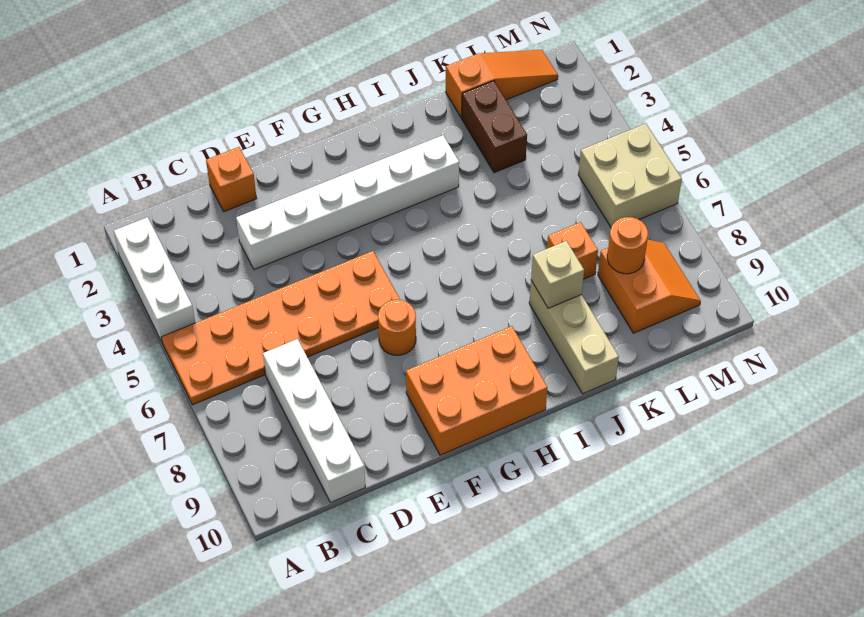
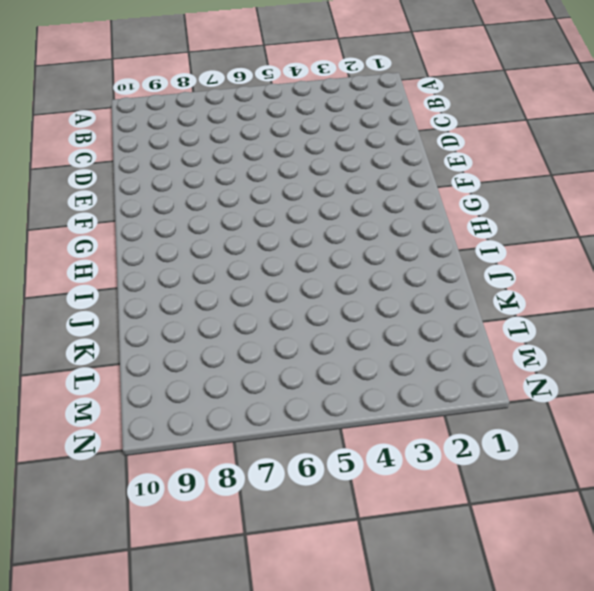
none -> white 1x3 brick [114,217,195,342]
none -> orange 2x6 plate [161,251,400,405]
none -> white 1x4 brick [263,339,365,503]

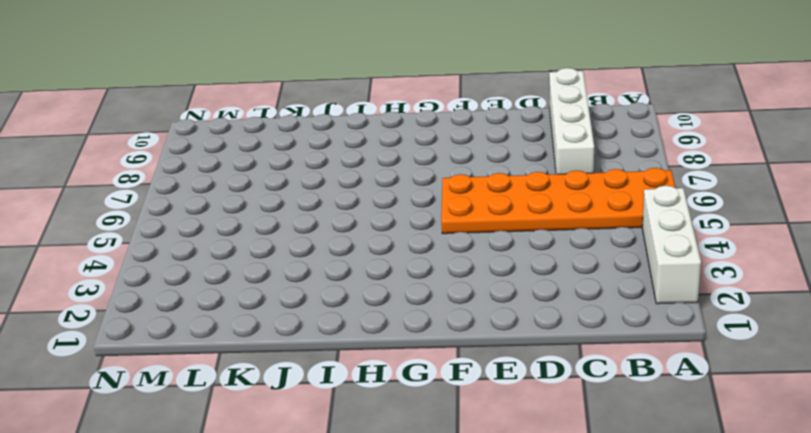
none -> orange 1x1 brick [206,147,257,212]
none -> white 1x6 brick [236,135,459,269]
none -> orange 1x1 round brick [378,300,416,355]

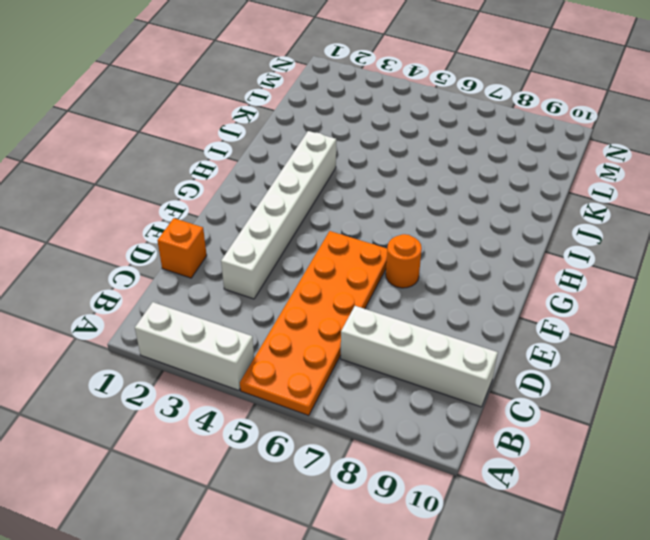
none -> orange 2x3 brick [406,326,547,455]
none -> tan 1x3 brick [529,281,619,394]
none -> orange 1x3 slope [446,50,558,118]

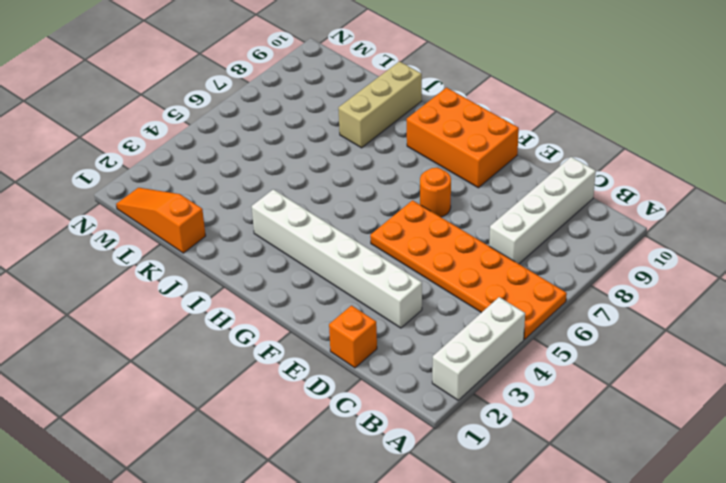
none -> brown 1x2 brick [462,81,527,173]
none -> orange 1x1 brick [547,222,598,279]
none -> orange 2x2 slope [598,240,701,333]

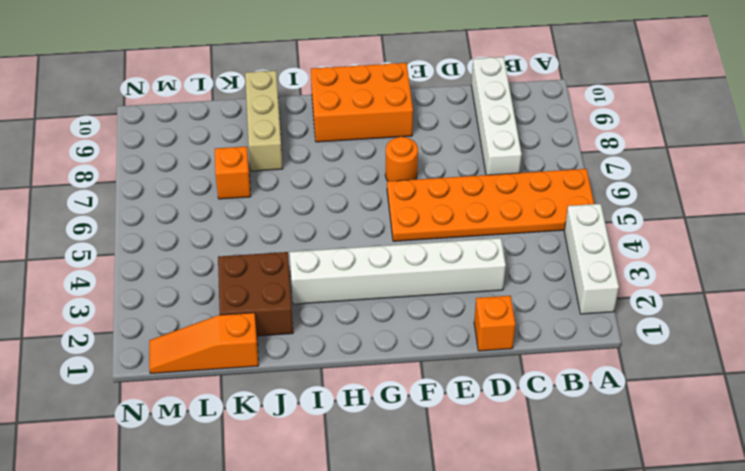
brown 2x2 brick [218,252,293,336] -> brown 1x2 brick [462,81,527,173]
none -> orange 2x2 slope [598,240,701,333]
none -> tan 2x2 brick [578,124,682,227]
none -> tan 1x1 brick [531,241,584,308]

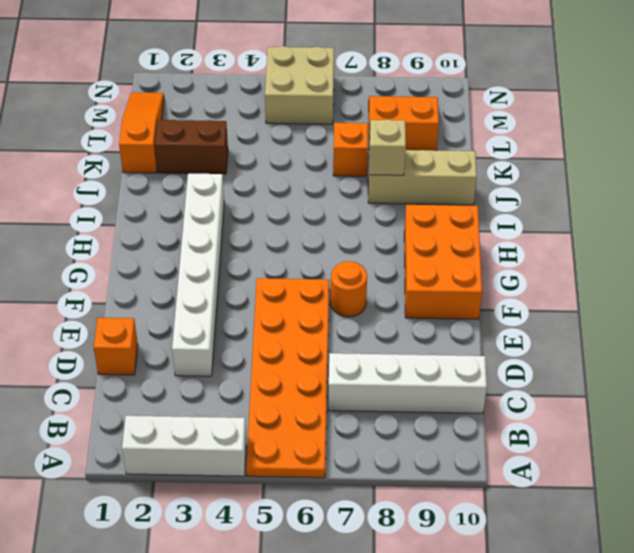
none -> orange 1x1 round brick [607,217,648,274]

